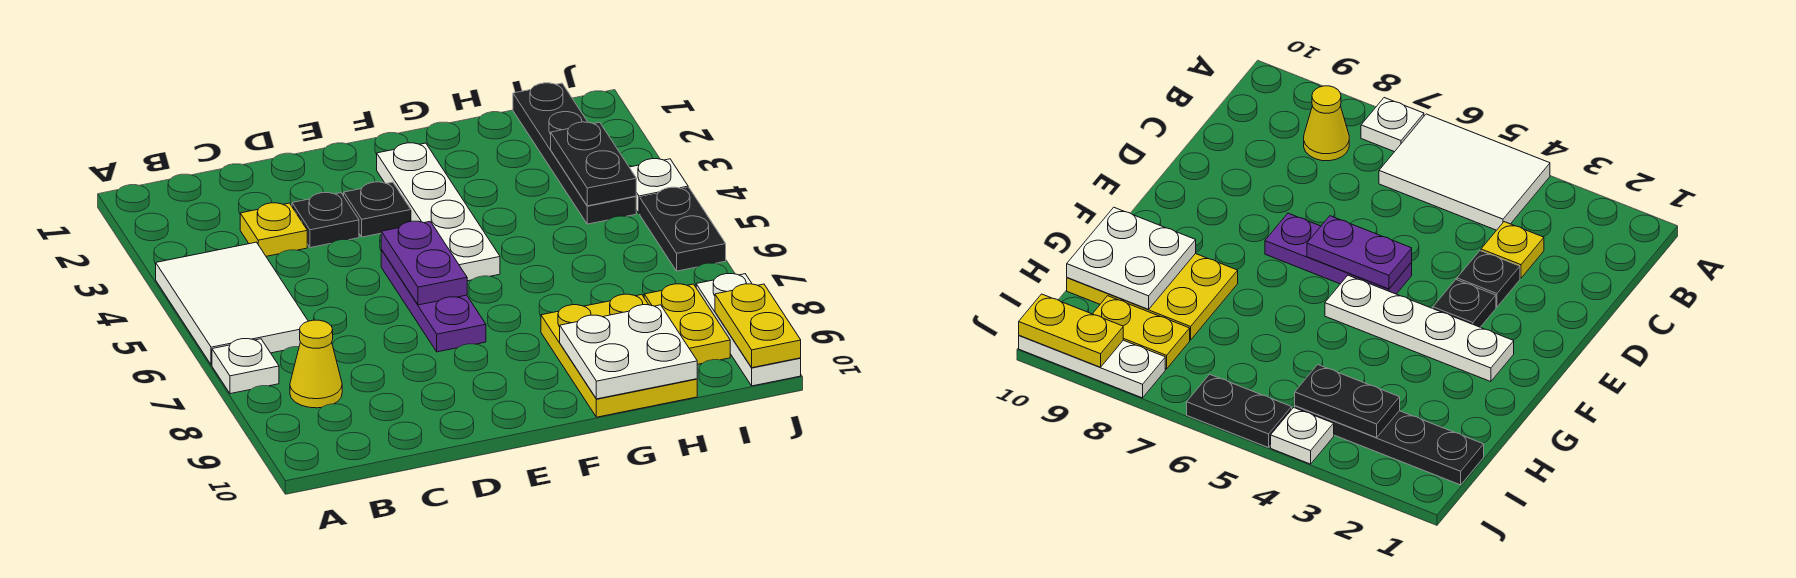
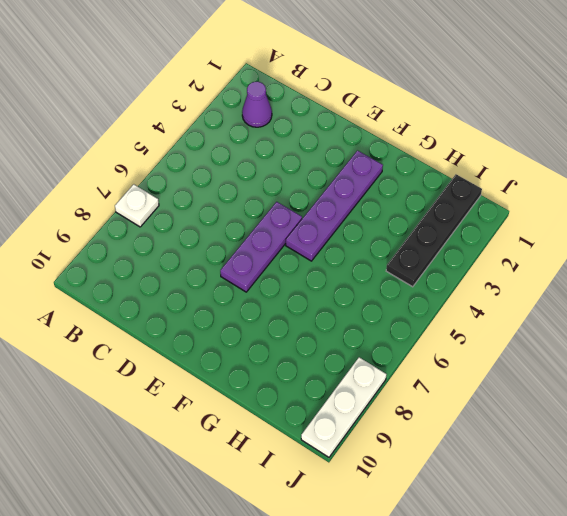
purple 1x1 cone [242,82,272,127] -> none
purple 1x4 plate [286,151,383,261] -> white 1x4 plate [377,143,500,281]
none -> white 2x3 tile [156,242,308,365]
none -> yellow 1x1 cone [290,320,342,408]
none -> yellow 1x1 plate [240,203,307,256]

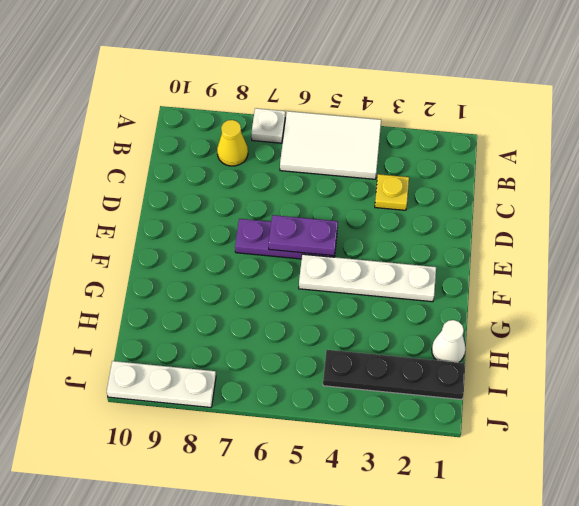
white 1x1 cone [432,320,466,363] -> none
none -> black 1x1 plate [292,193,359,248]
none -> black 1x1 plate [344,182,411,237]
none -> yellow 2x3 plate [541,294,697,417]

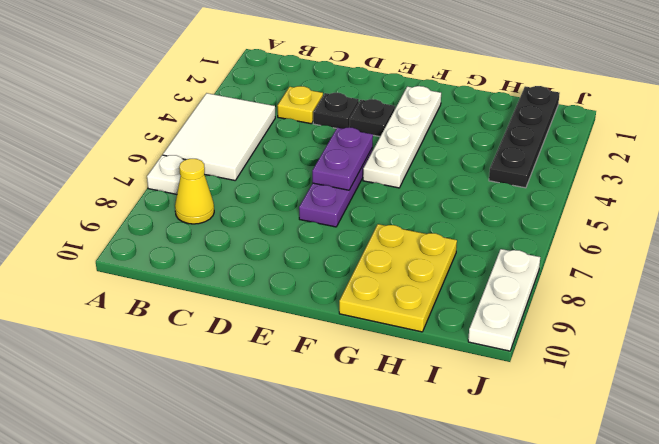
none -> yellow 1x2 plate [644,284,730,364]
none -> white 1x1 plate [629,159,688,214]
none -> black 1x2 plate [640,187,726,271]

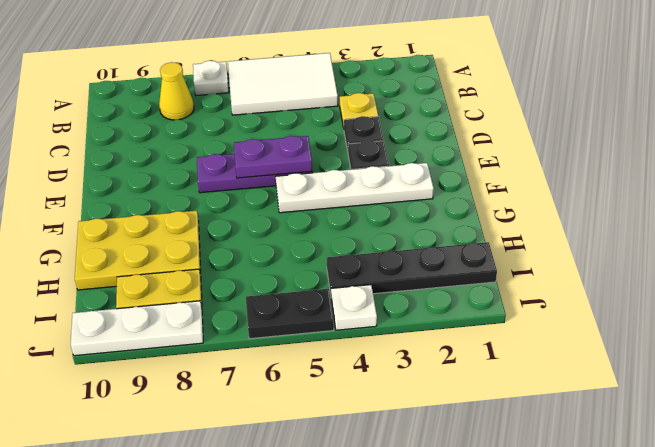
none -> white 2x2 plate [560,304,697,399]
none -> black 1x2 plate [551,122,636,206]
none -> yellow 1x2 plate [715,284,801,368]

